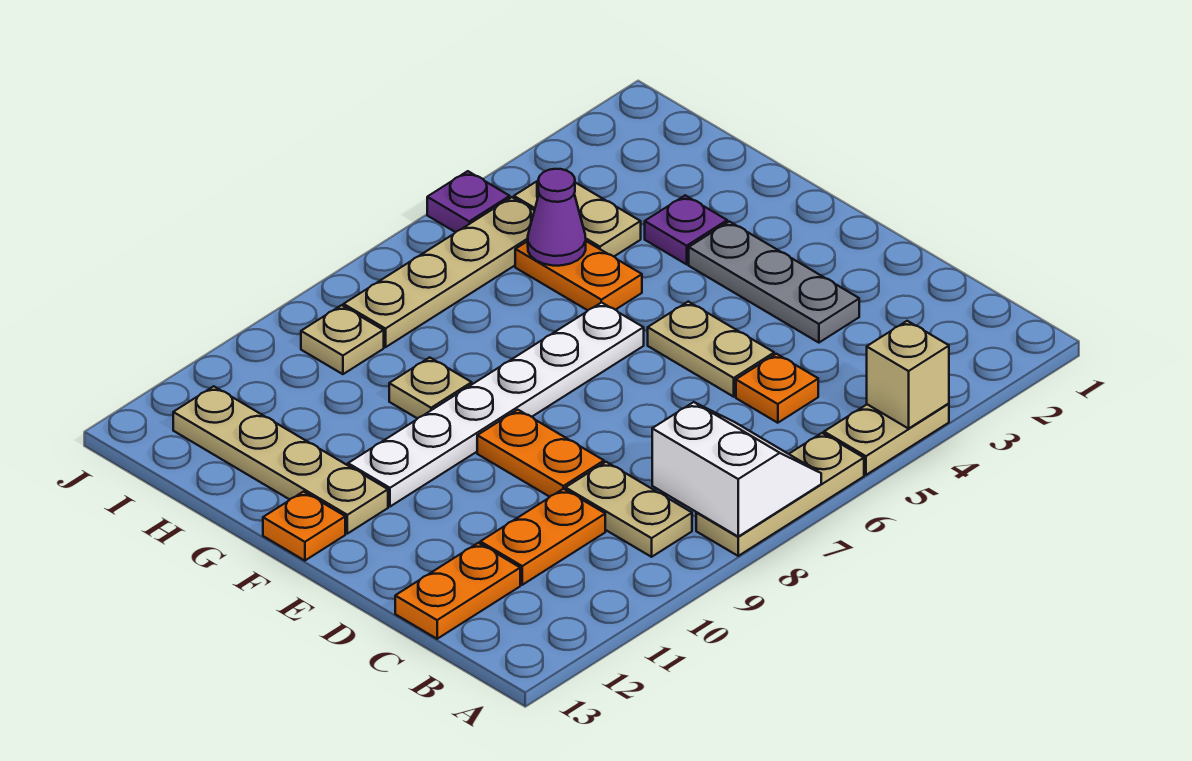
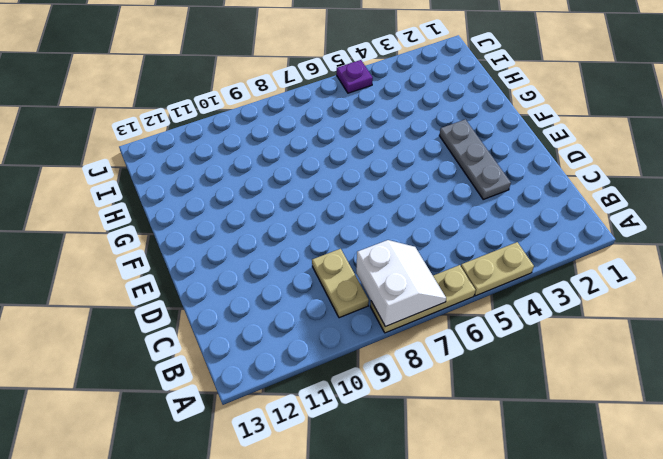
none -> orange 1x1 plate [736,354,818,423]
none -> orange 1x2 plate [480,489,605,585]
none -> orange 1x2 plate [395,543,520,639]

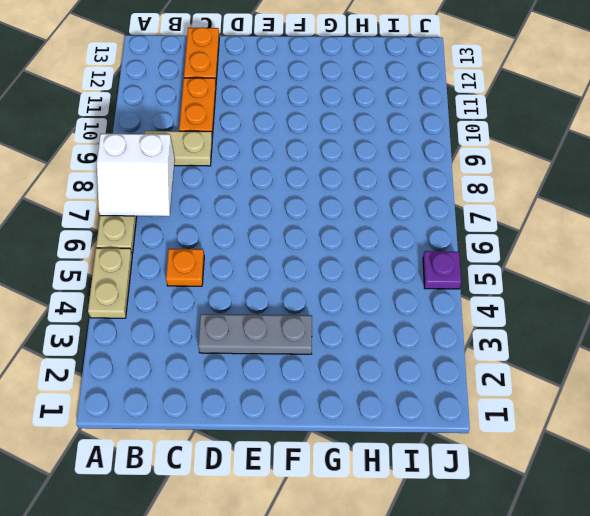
none -> tan 1x2 plate [648,302,774,397]
none -> orange 1x2 plate [477,410,604,497]
none -> white 1x6 plate [348,302,644,507]

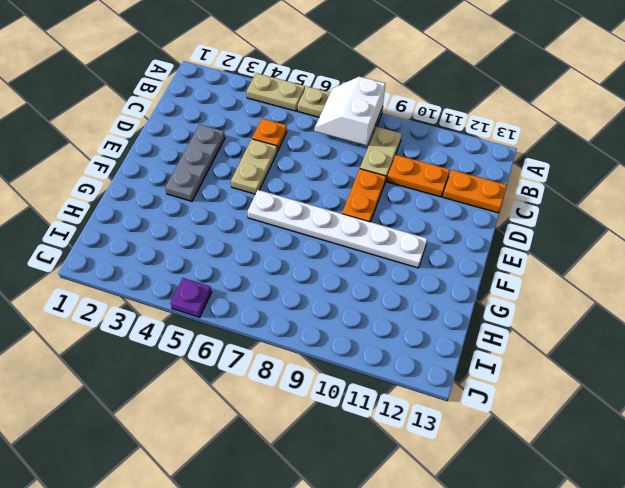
none -> tan 1x4 plate [173,386,388,534]
none -> orange 1x1 plate [263,492,345,561]
none -> purple 1x1 plate [645,195,727,264]

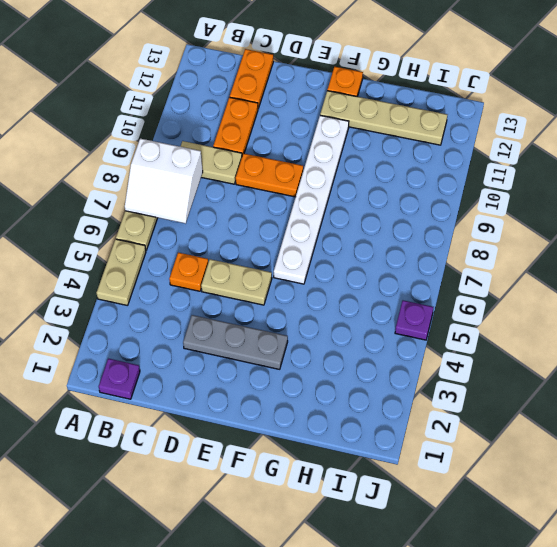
purple 1x1 plate [99,359,140,399] -> purple 1x1 plate moved to [645,195,727,264]
none -> orange 1x2 plate [515,241,642,310]
none -> tan 1x1 plate [389,357,472,419]
none -> tan 1x2 plate [514,181,641,256]

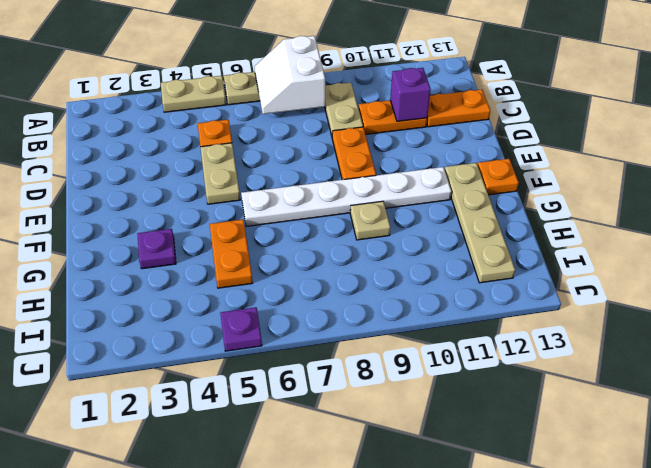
purple 1x1 brick [390,68,431,121] -> none
none -> grey 1x3 plate [689,221,859,343]
none -> tan 1x2 plate [514,181,641,256]
none -> tan 1x4 plate [344,197,534,347]

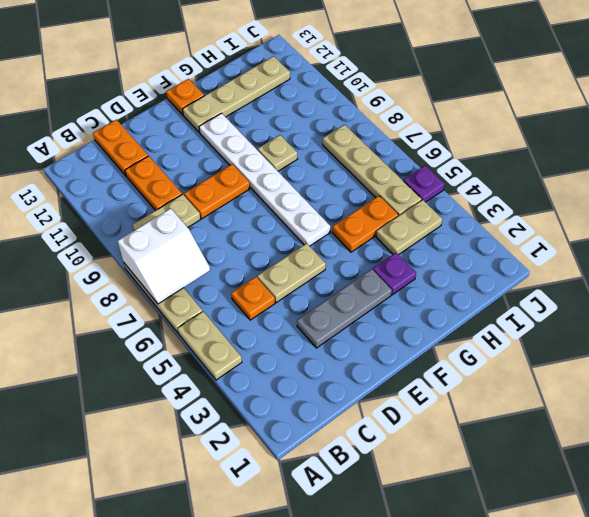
none -> tan 1x1 plate [301,305,384,374]
none -> tan 1x1 brick [867,321,949,429]
none -> purple 1x1 cone [528,169,586,266]

